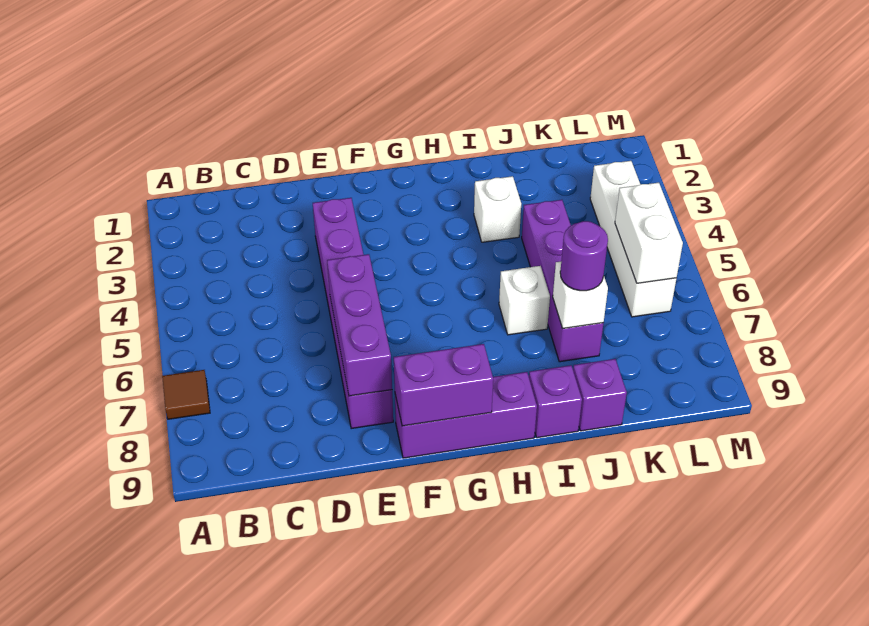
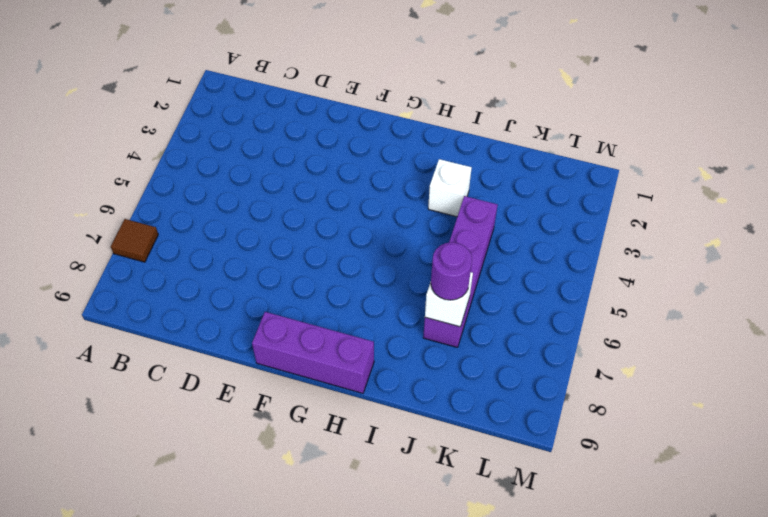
none -> purple 1x6 brick [313,198,393,429]
none -> white 1x1 brick [499,266,550,335]
none -> purple 1x1 brick [529,365,582,438]

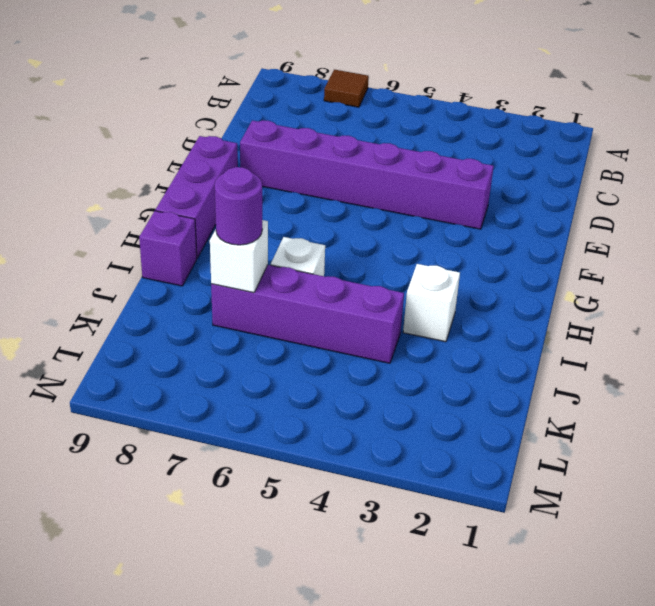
none -> purple 1x1 brick [573,359,627,431]
none -> white 1x4 brick [590,161,676,317]
none -> purple 1x3 brick [327,254,392,396]

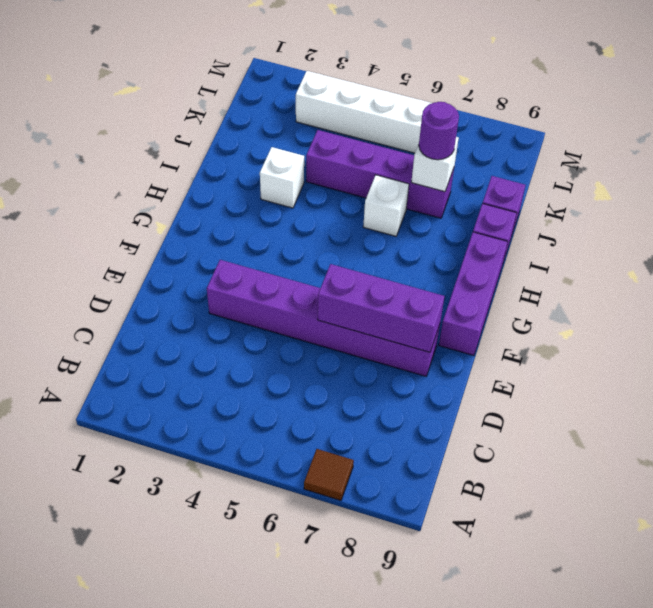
none -> purple 1x2 brick [394,344,493,426]
none -> white 1x2 brick [615,183,683,283]

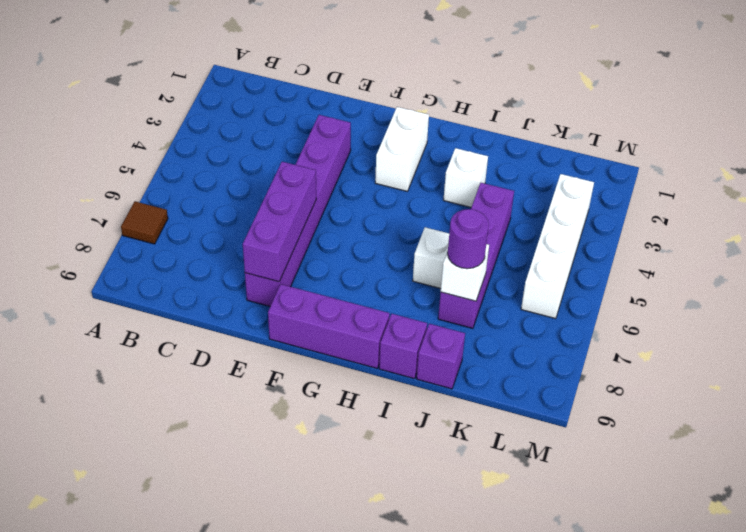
white 1x2 brick [375,107,429,191] -> white 1x2 brick moved to [615,183,683,283]
none -> purple 1x2 brick [394,344,493,426]

